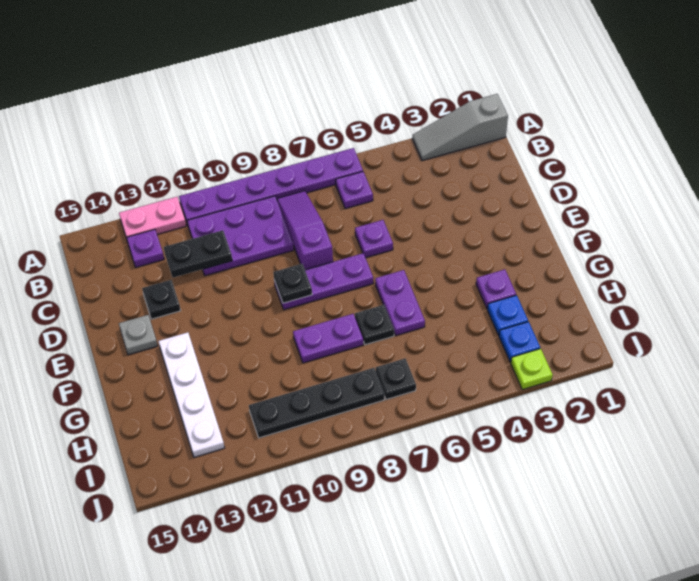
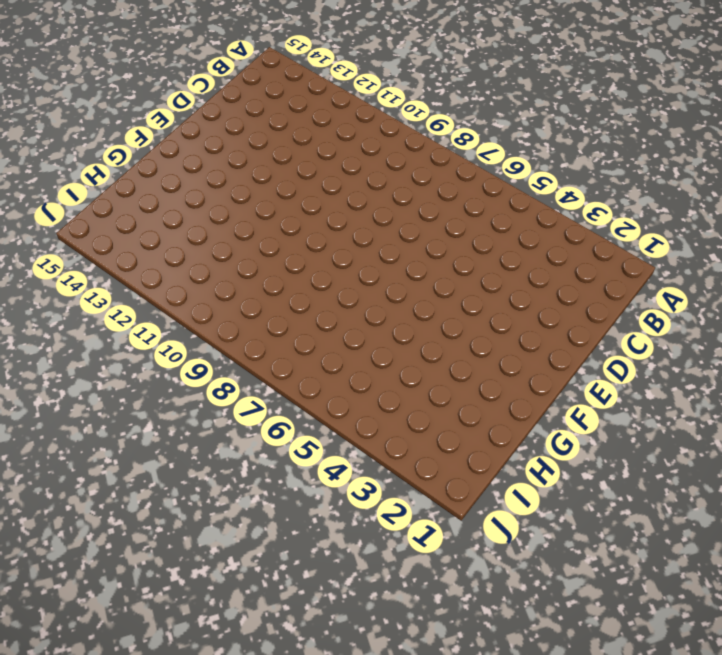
none -> grey 1x3 slope [412,94,508,161]
none -> purple 1x6 plate [179,148,363,224]
none -> pink 1x2 plate [119,197,186,239]

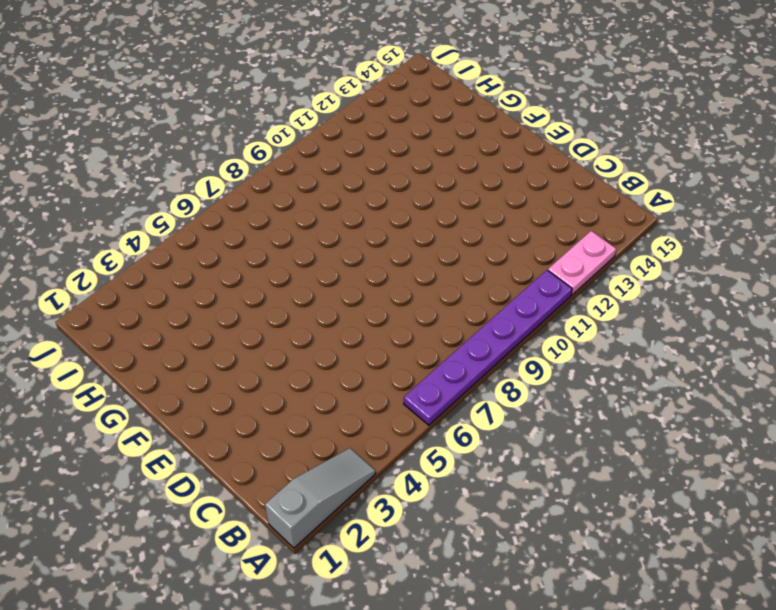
none -> purple 1x1 plate [336,172,373,209]
none -> purple 1x3 slope [277,191,333,270]
none -> purple 2x3 plate [187,196,294,276]

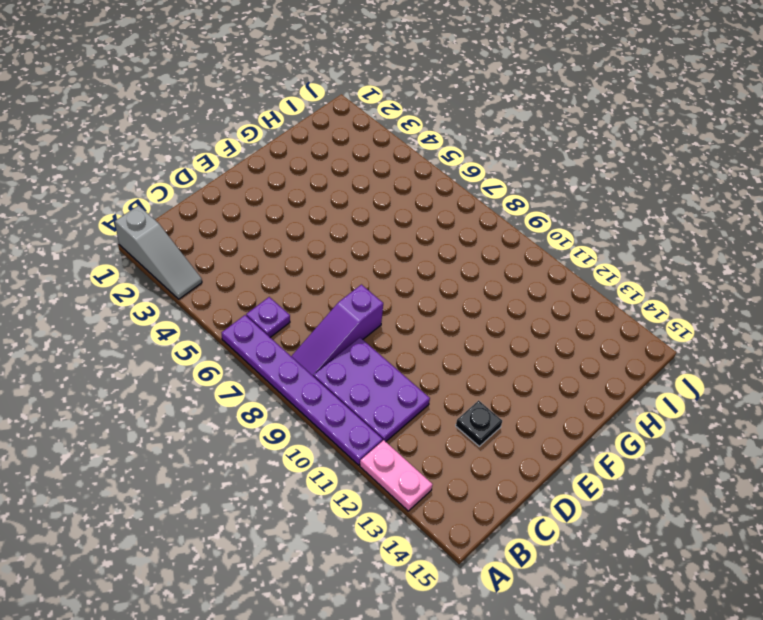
none -> purple 1x1 plate [126,229,164,268]
none -> purple 1x1 plate [355,220,393,258]
none -> purple 1x3 plate [274,253,373,310]

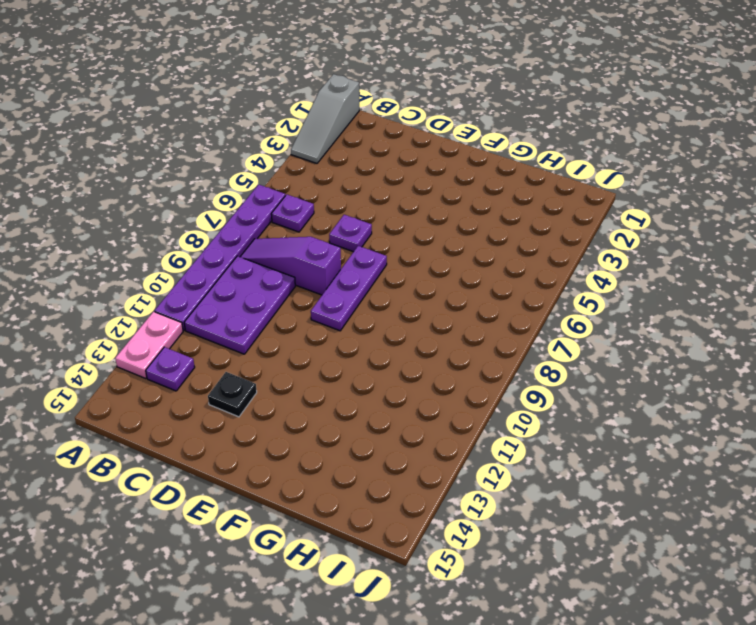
none -> grey 1x1 plate [119,315,158,355]
none -> purple 1x2 plate [375,270,425,335]
none -> white 1x4 plate [158,332,225,457]

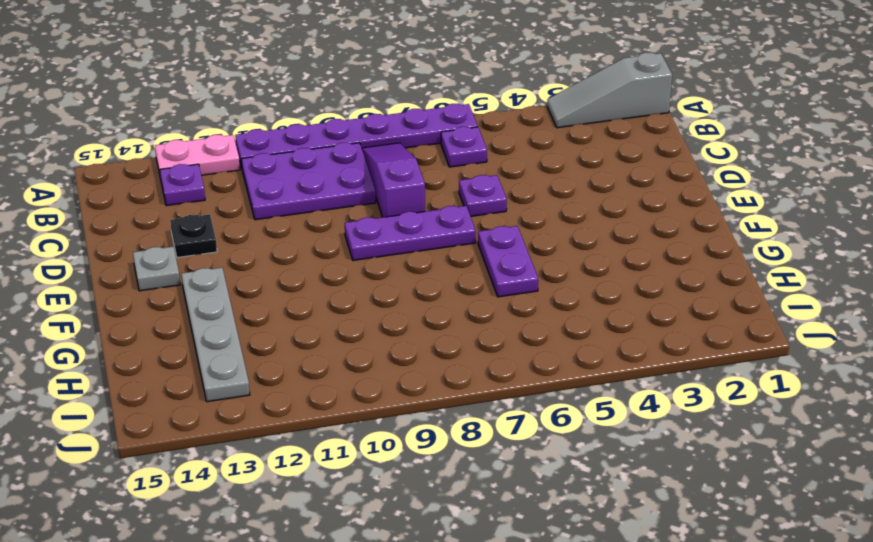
grey 1x4 plate [181,268,250,402] -> white 1x4 plate [158,332,225,457]
none -> purple 1x1 plate [476,269,516,308]
none -> black 1x1 plate [355,305,394,345]
none -> purple 1x2 plate [293,314,363,363]

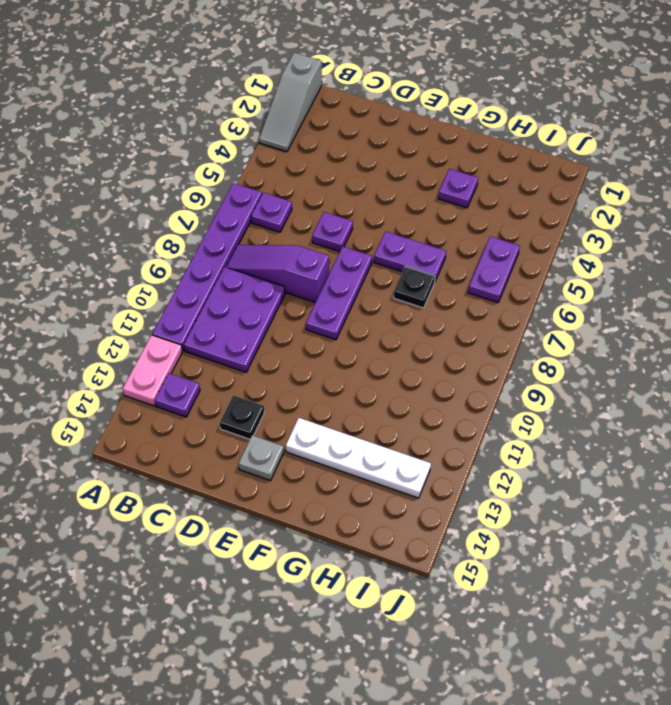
purple 1x2 plate [468,236,520,302] -> purple 1x2 plate moved to [293,314,363,363]
none -> blue 1x1 plate [487,295,528,335]
none -> blue 1x1 plate [499,322,540,362]
none -> black 1x1 plate [376,359,416,399]

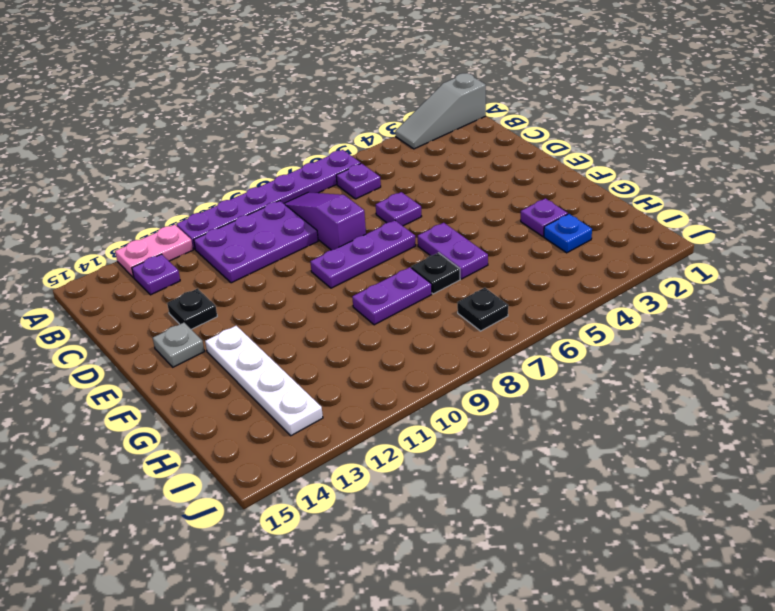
none -> blue 1x1 plate [499,322,540,362]
none -> black 1x4 plate [249,368,384,438]
none -> lime 1x1 plate [511,349,553,390]

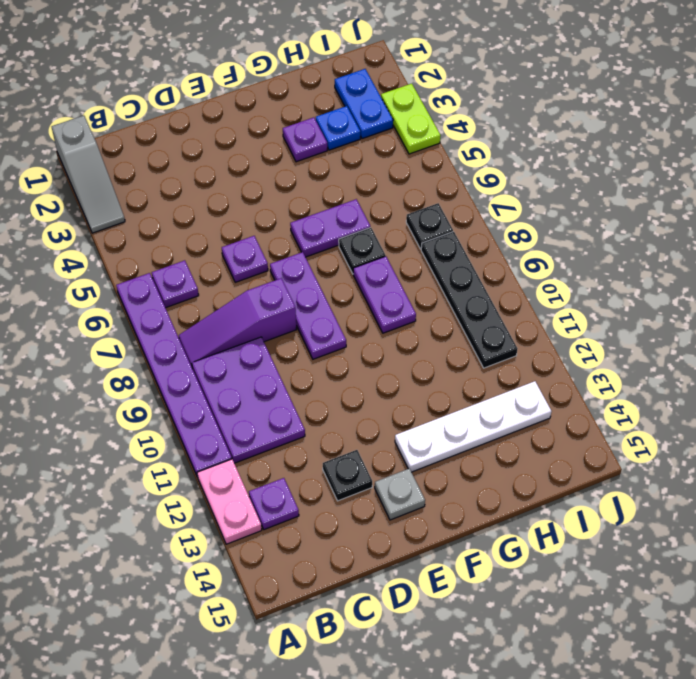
blue 1x2 plate [335,69,393,139] -> blue 1x1 plate [499,322,540,362]
lime 1x2 plate [381,84,441,154] -> lime 1x1 plate [511,349,553,390]
none -> black 1x2 plate [163,230,232,278]
none -> black 1x1 plate [273,264,312,303]

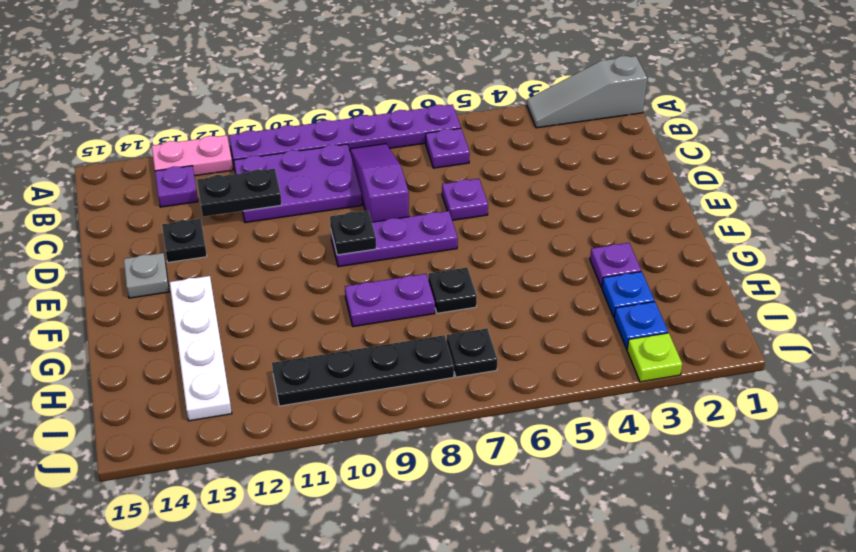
none -> purple 1x2 plate [375,270,425,335]

